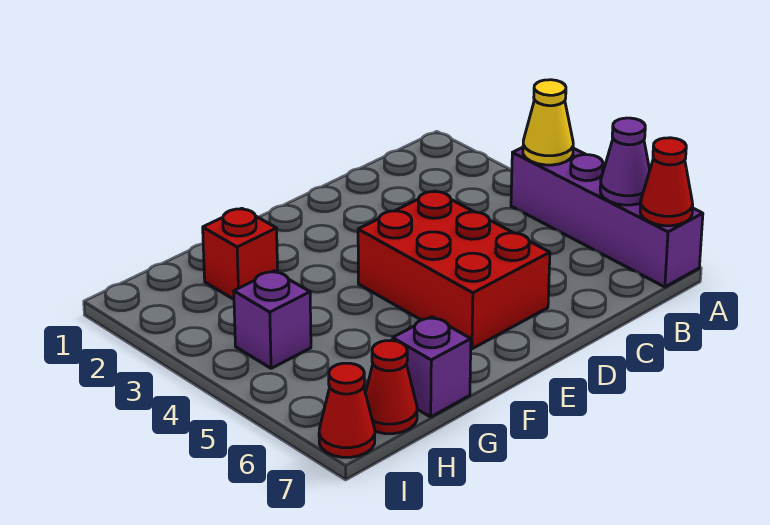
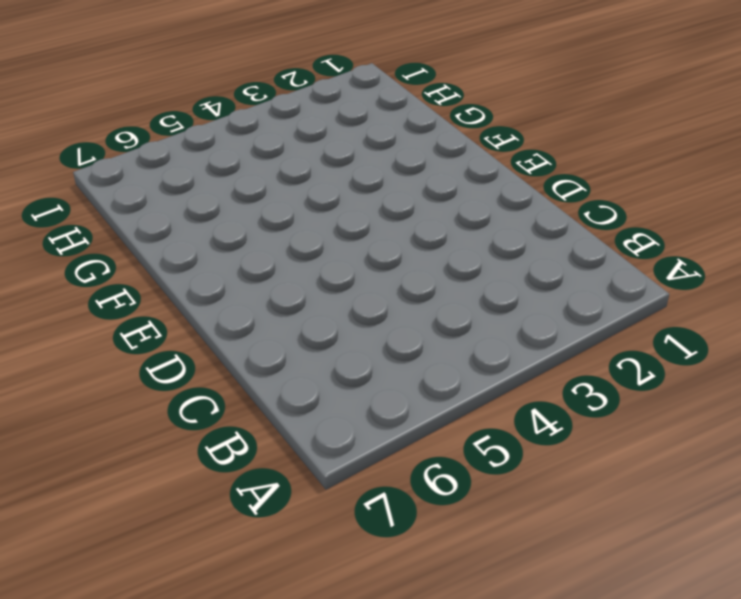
none -> purple 1x4 brick [511,147,703,287]
none -> red 2x3 brick [358,191,550,349]

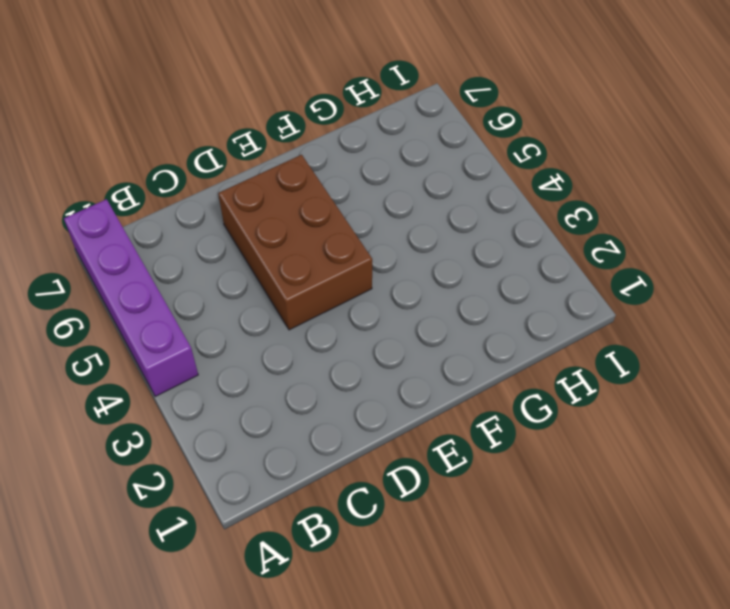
brown 2x3 brick [218,155,372,330] -> red 2x3 brick [358,191,550,349]
none -> red 1x1 brick [203,208,278,299]
none -> purple 1x1 brick [393,317,471,417]

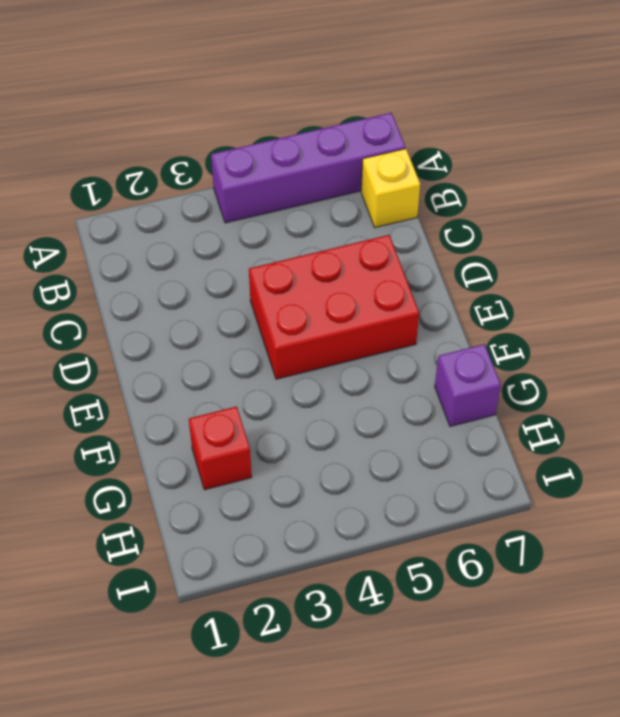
yellow 1x1 brick [361,149,420,227] -> none
none -> purple 1x1 brick [234,271,311,368]
none -> red 1x1 cone [365,340,417,434]

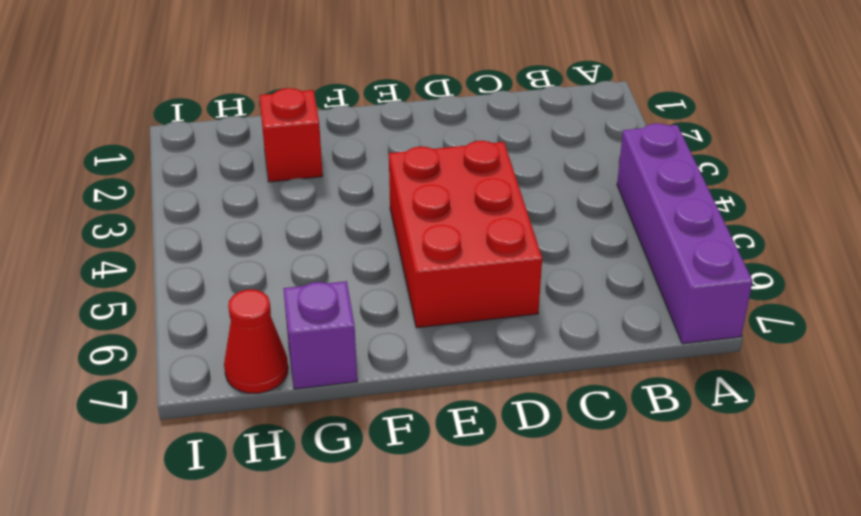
none -> purple 1x1 brick [234,271,311,368]
none -> red 1x1 cone [319,363,375,457]

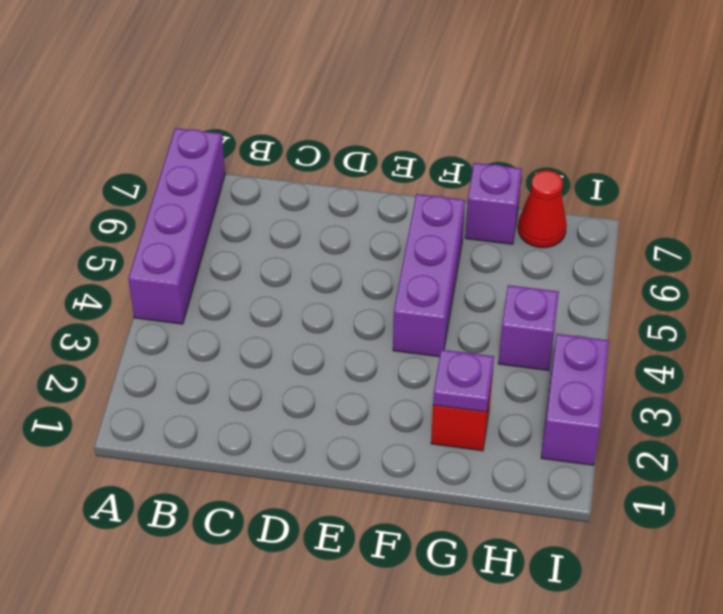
purple 1x3 brick [393,194,465,357] -> none
purple 1x1 plate [433,349,494,412] -> none
purple 1x2 brick [541,334,609,465] -> none
none -> red 2x3 brick [358,191,550,349]
none -> red 1x1 cone [319,363,375,457]

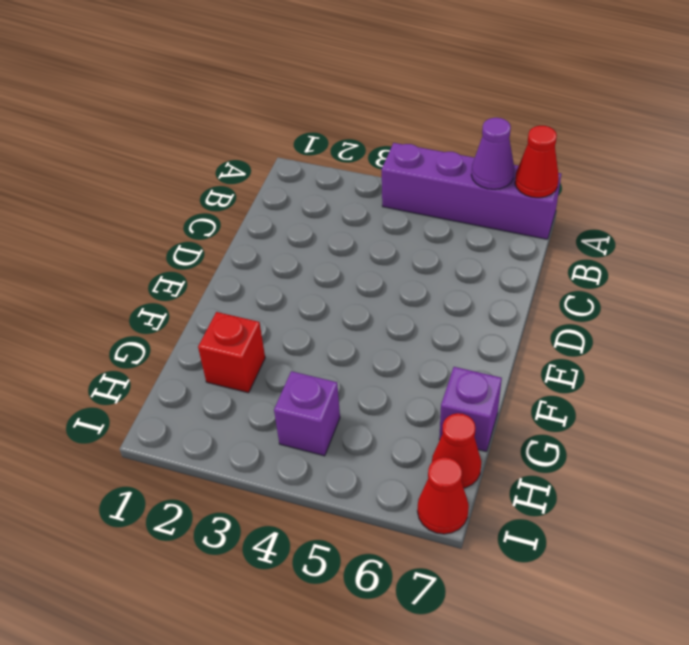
none -> red 2x3 brick [358,191,550,349]
none -> yellow 1x1 cone [523,80,573,165]

